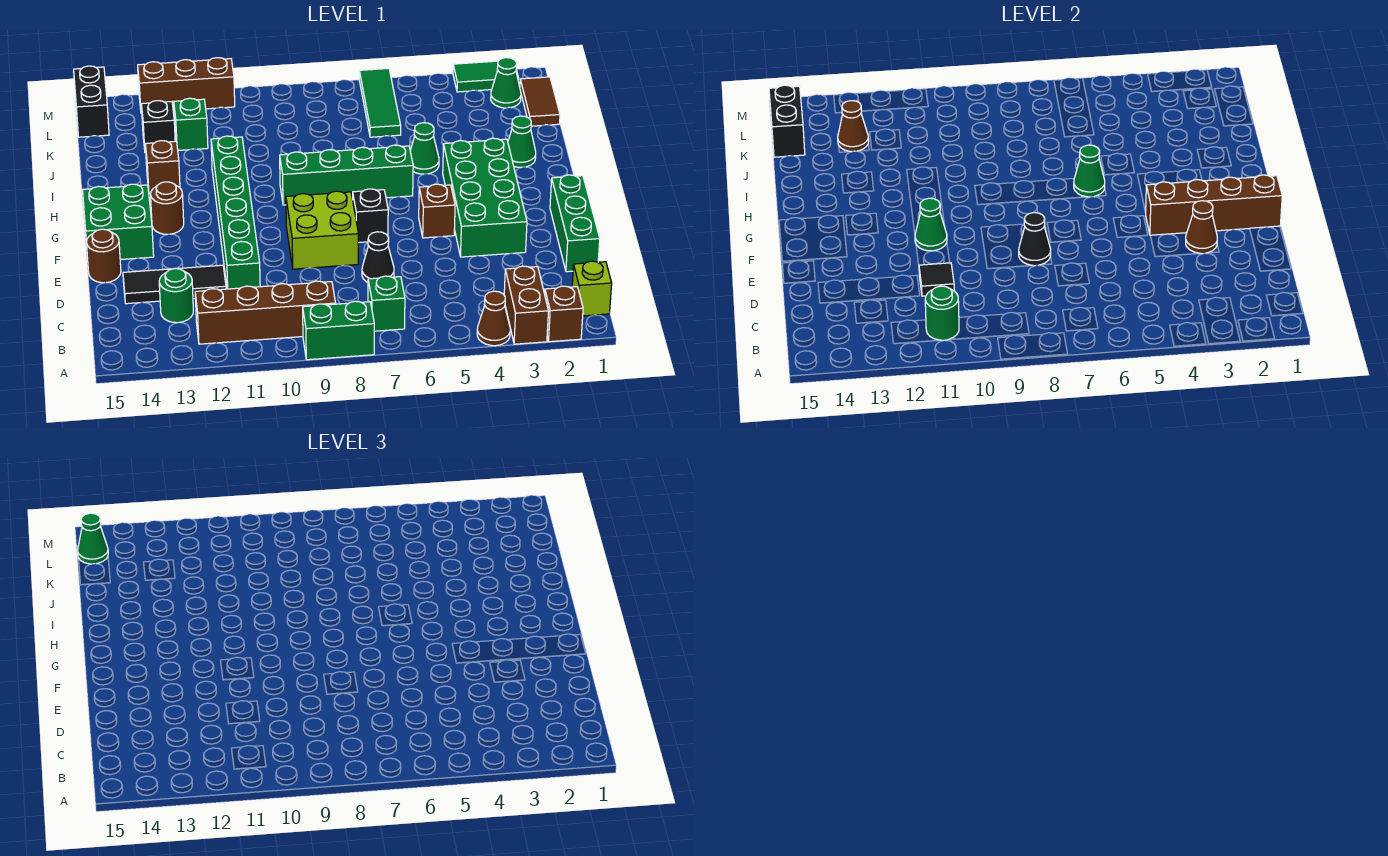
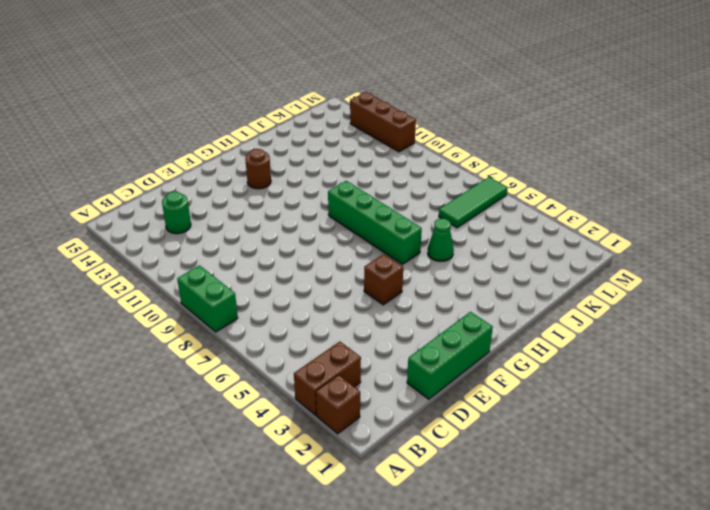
none -> brown 1x1 cone [477,291,510,346]
none -> lime 1x1 brick [572,261,612,316]
none -> green 1x1 brick [368,276,405,331]
none -> brown 1x4 brick [195,281,336,344]

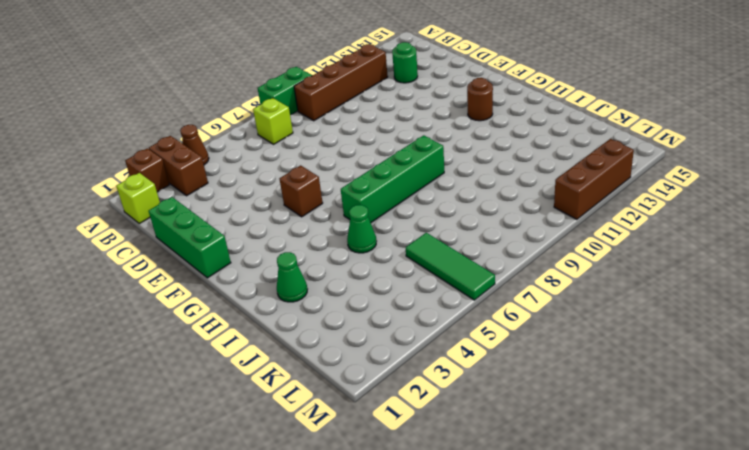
lime 1x1 brick [253,98,293,144] -> green 1x1 brick [368,276,405,331]
none -> black 1x1 cone [362,232,394,282]
none -> green 1x6 brick [211,136,260,289]
none -> black 1x3 tile [123,265,226,304]
none -> green 2x4 brick [443,138,527,257]

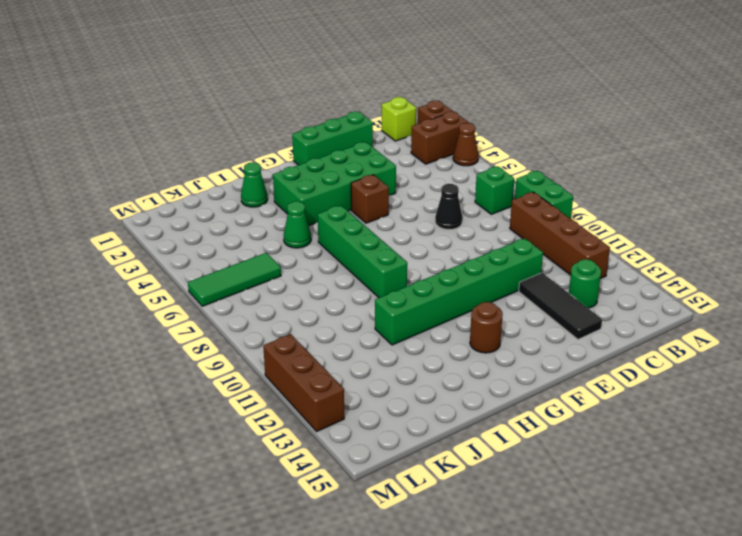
none -> lime 2x2 brick [286,191,358,269]
none -> brown 1x1 round brick [86,229,121,283]
none -> black 1x1 brick [353,189,388,243]
none -> green 2x2 brick [83,184,154,260]

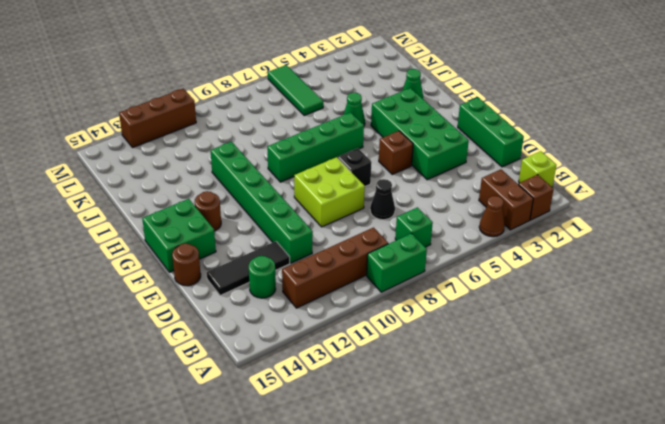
none -> brown 1x1 brick [145,141,180,193]
none -> brown 1x2 tile [520,77,560,126]
none -> green 1x1 brick [174,98,208,150]
none -> black 1x1 brick [141,101,175,153]

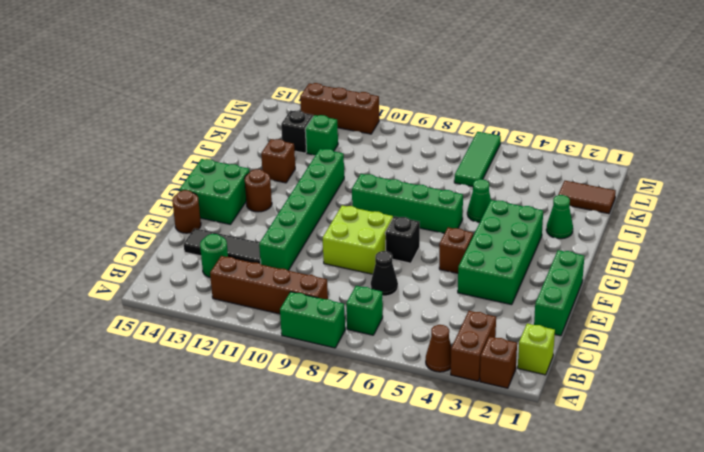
brown 1x2 tile [558,181,616,214] -> brown 1x2 tile turned to [520,77,560,126]
none -> green 1x1 cone [491,58,521,108]
none -> black 1x2 brick [74,66,109,137]
none -> green 1x2 tile [453,61,519,92]
none -> green 1x1 round brick [925,286,959,340]

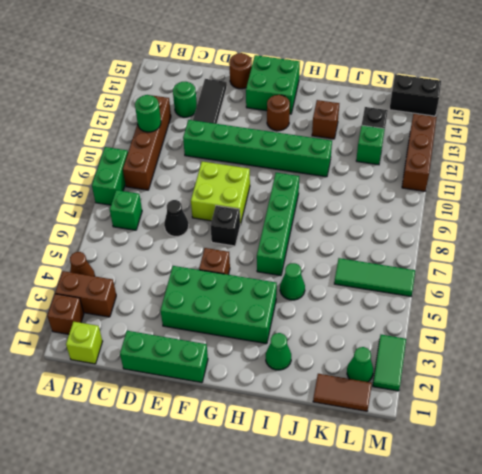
none -> black 1x1 tile [919,263,954,296]
none -> brown 1x1 cone [1186,201,1217,254]
none -> black 1x1 cone [1019,213,1051,266]
none -> brown 1x4 brick [1146,175,1282,236]

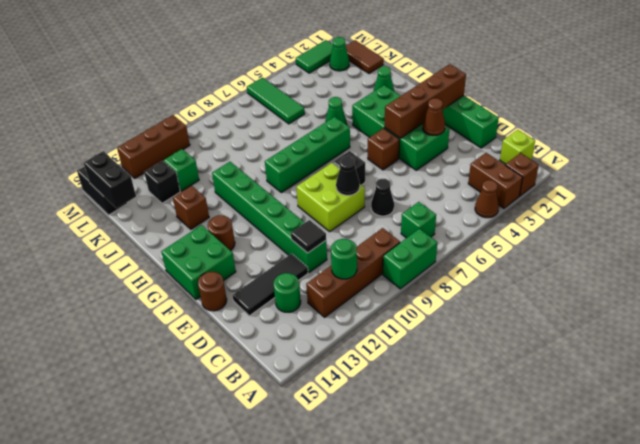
none -> green 1x1 cone [915,198,947,251]
none -> green 1x1 cone [1074,145,1105,197]
none -> brown 1x1 cone [838,101,869,152]
none -> green 1x1 cone [78,513,108,564]

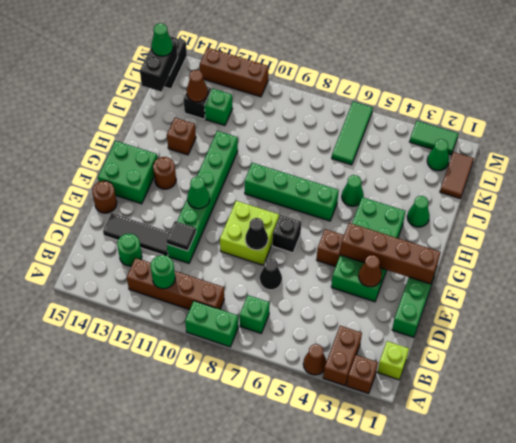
none -> green 1x1 cone [1074,145,1105,197]

